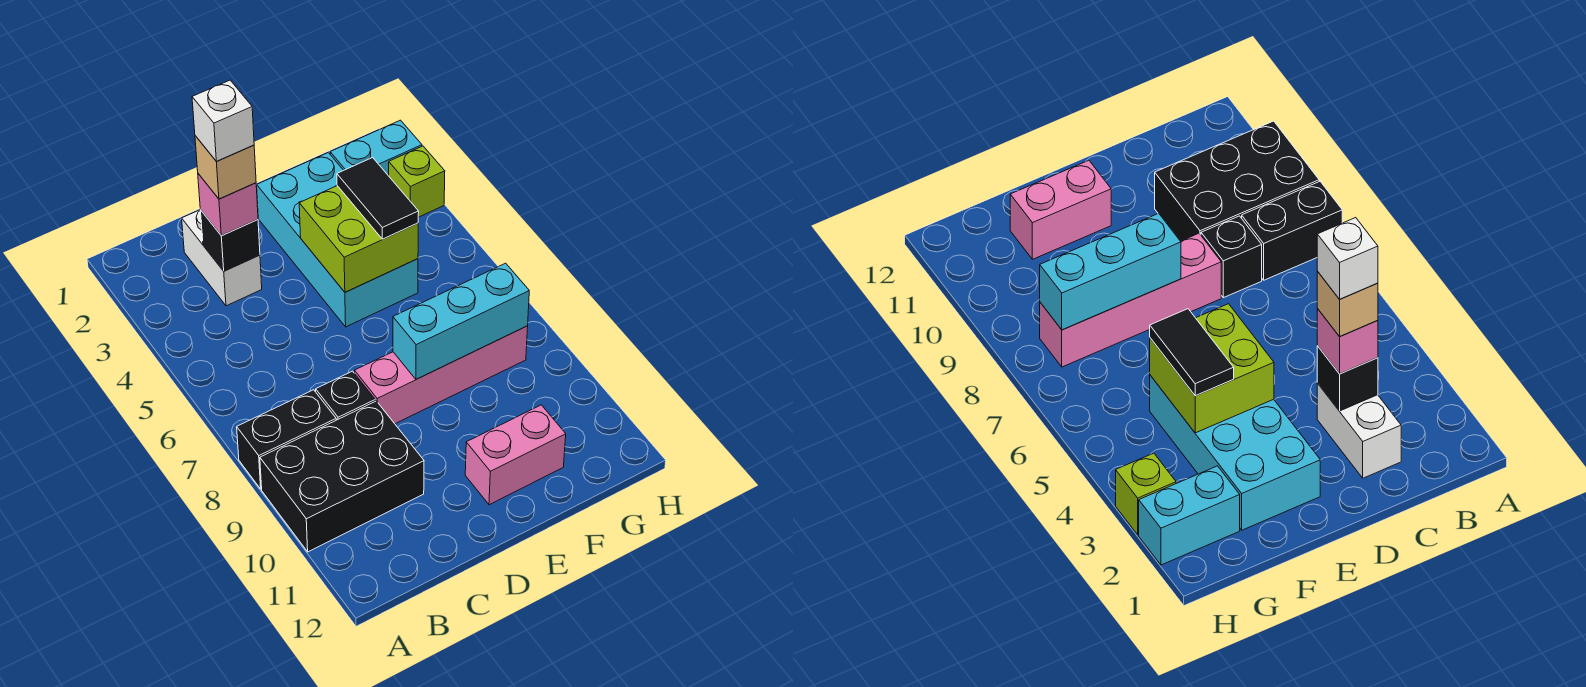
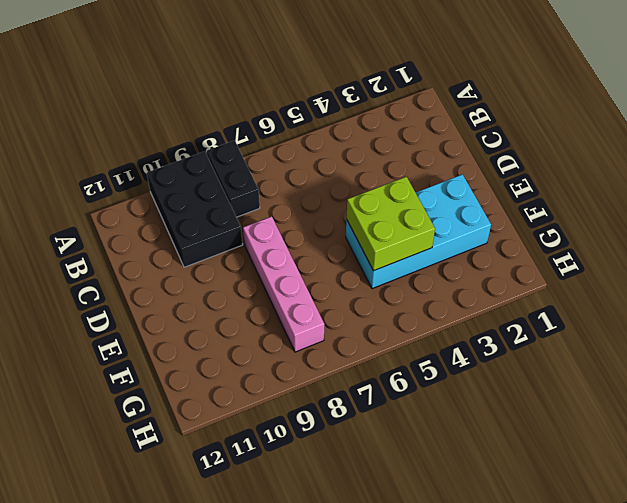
none -> white 1x2 brick [182,210,262,306]
none -> black 1x1 brick [316,371,375,420]
none -> pink 1x2 brick [465,405,566,505]

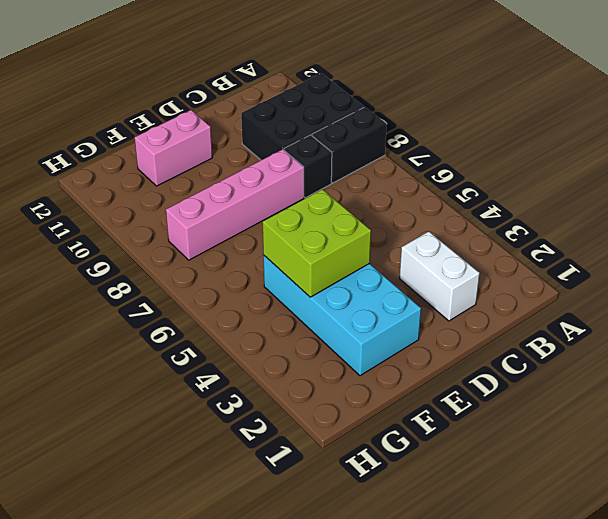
none -> cyan 1x2 brick [330,120,422,176]
none -> lime 1x1 brick [389,146,445,217]
none -> black 1x1 brick [200,210,260,271]

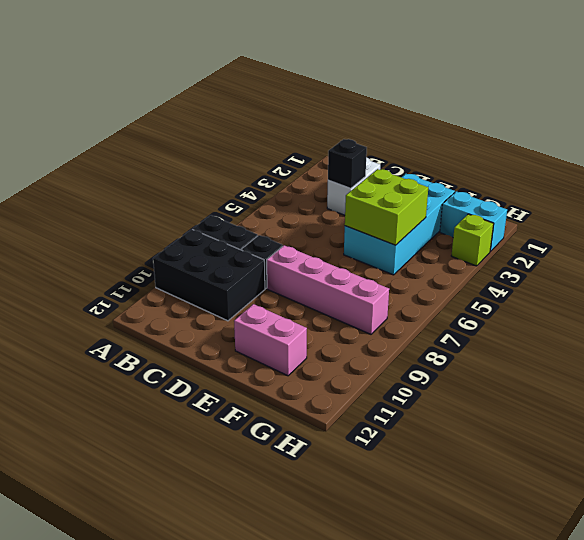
none -> cyan 1x3 brick [393,263,529,379]
none -> pink 1x1 brick [198,174,258,236]
none -> black 1x2 tile [337,158,419,239]

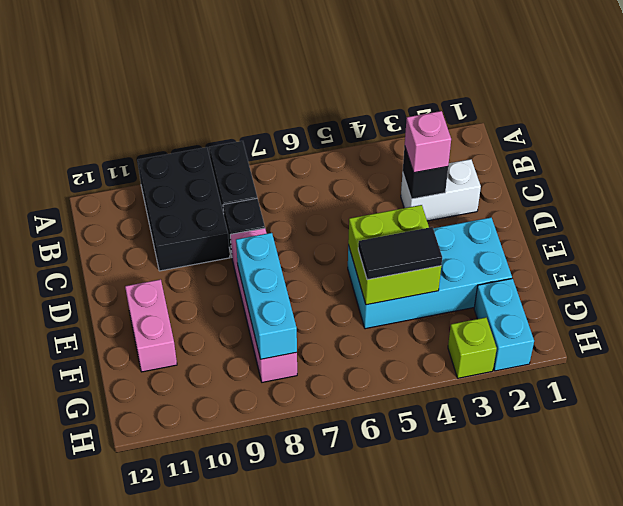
none -> tan 1x1 brick [195,136,256,199]
none -> white 1x1 brick [192,80,254,162]

